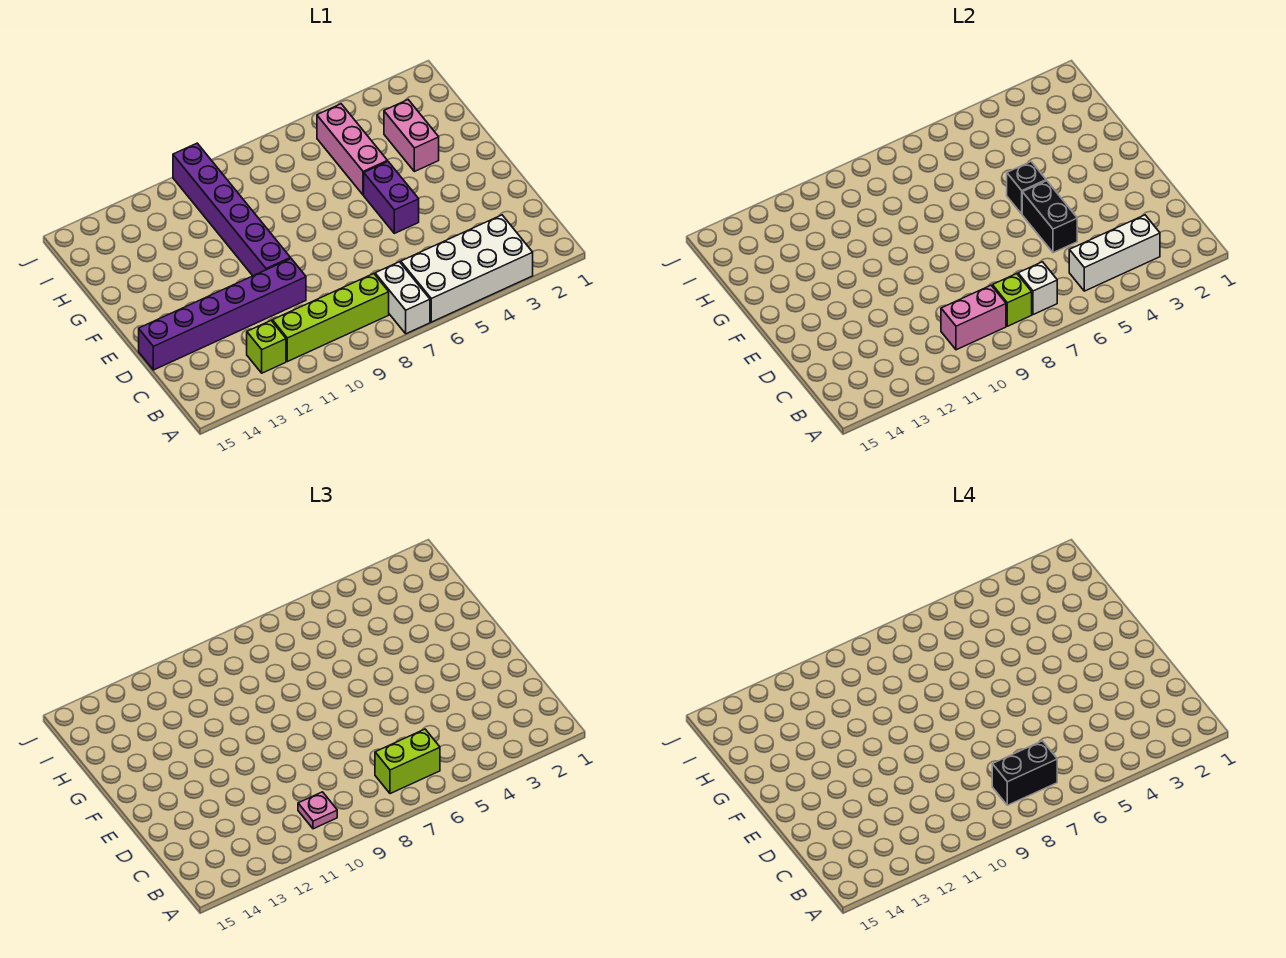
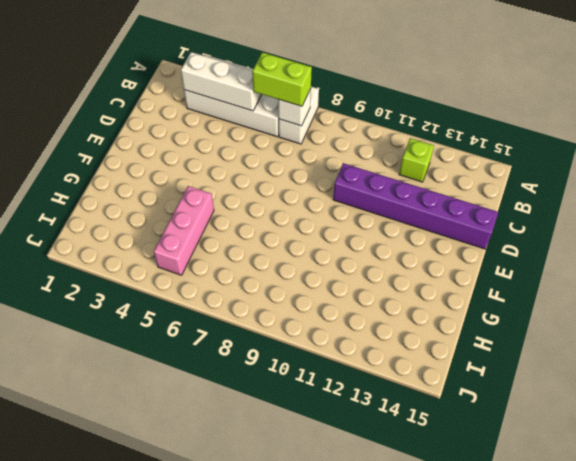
none -> lime 1x4 brick [272,274,389,362]
none -> purple 1x2 brick [364,162,419,233]
none -> purple 1x6 brick [173,143,291,276]

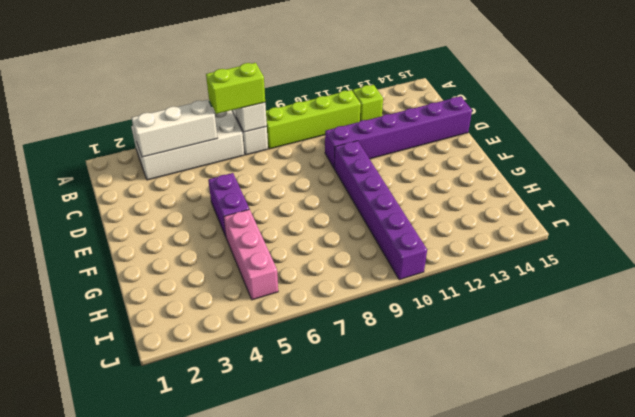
none -> pink 1x2 brick [384,100,439,172]
none -> lime 1x1 brick [992,274,1032,326]
none -> pink 1x2 brick [941,285,1006,350]

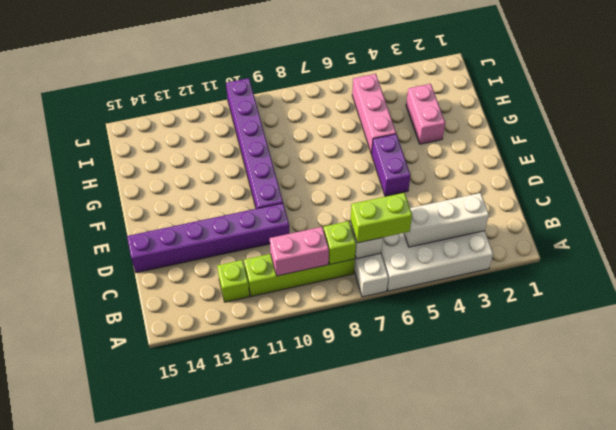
none -> black 1x2 brick [1022,181,1077,253]
none -> black 1x1 brick [1007,162,1046,214]
none -> pink 1x1 plate [298,792,337,829]

